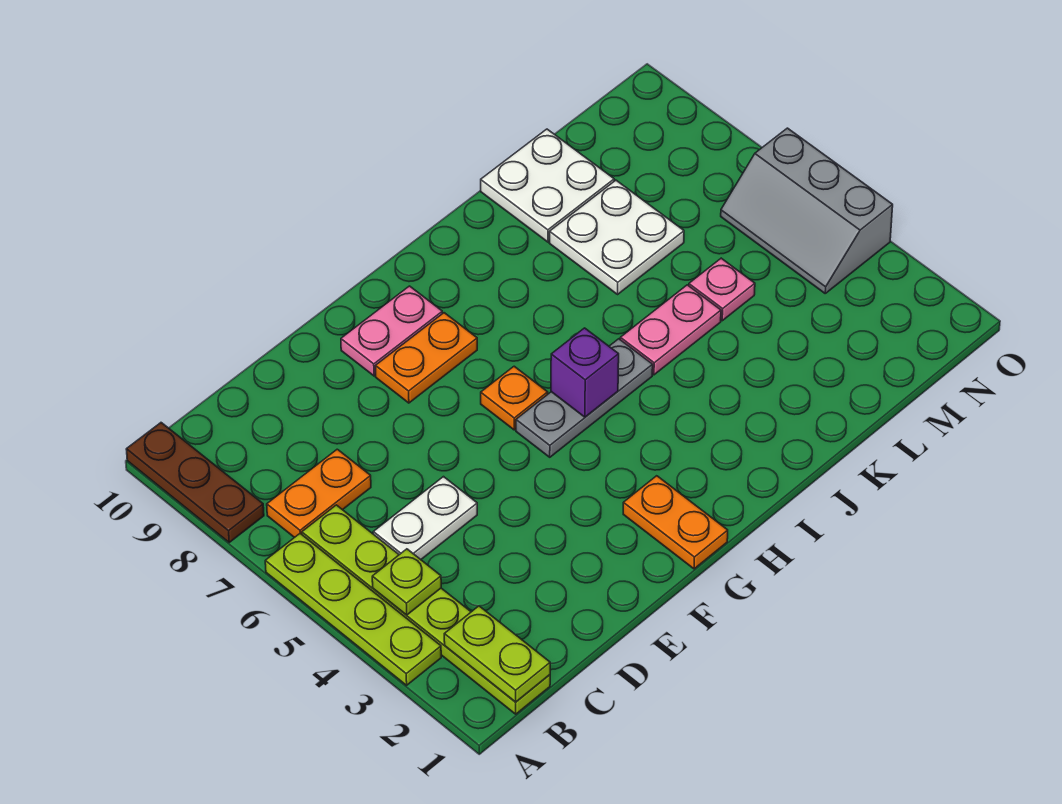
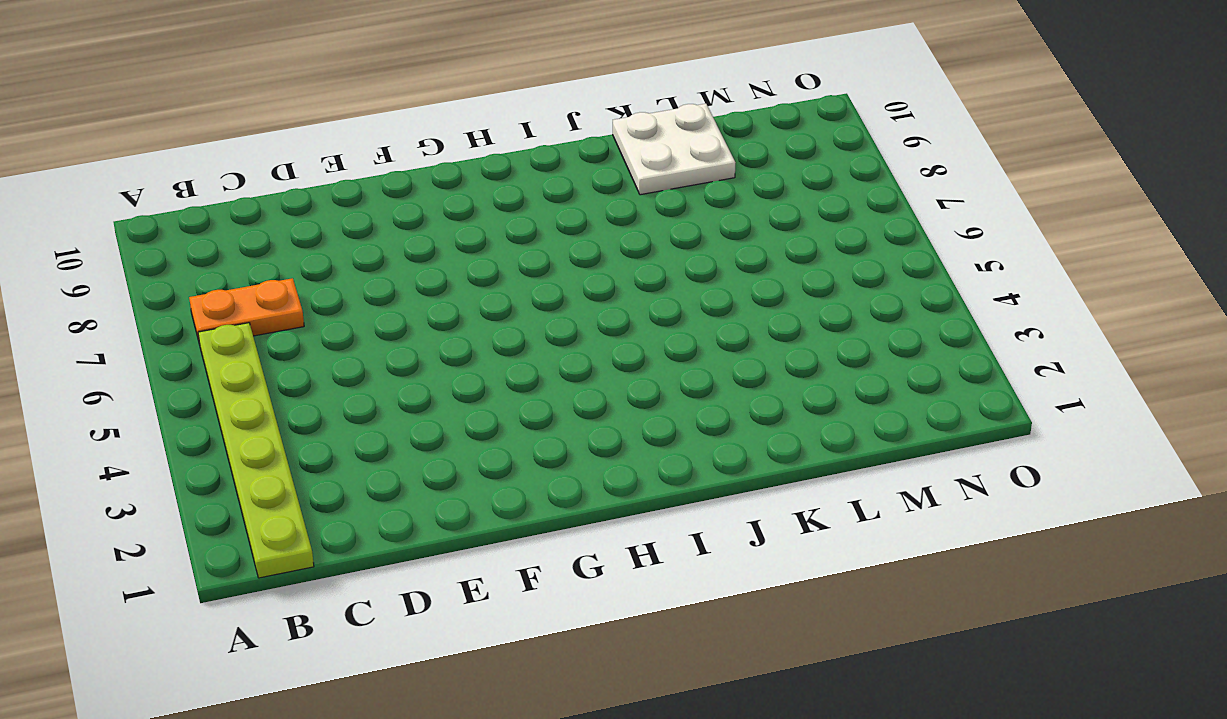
none -> lime 1x4 plate [265,534,441,685]
none -> brown 1x3 plate [126,423,264,542]
none -> white 1x2 plate [373,477,477,559]

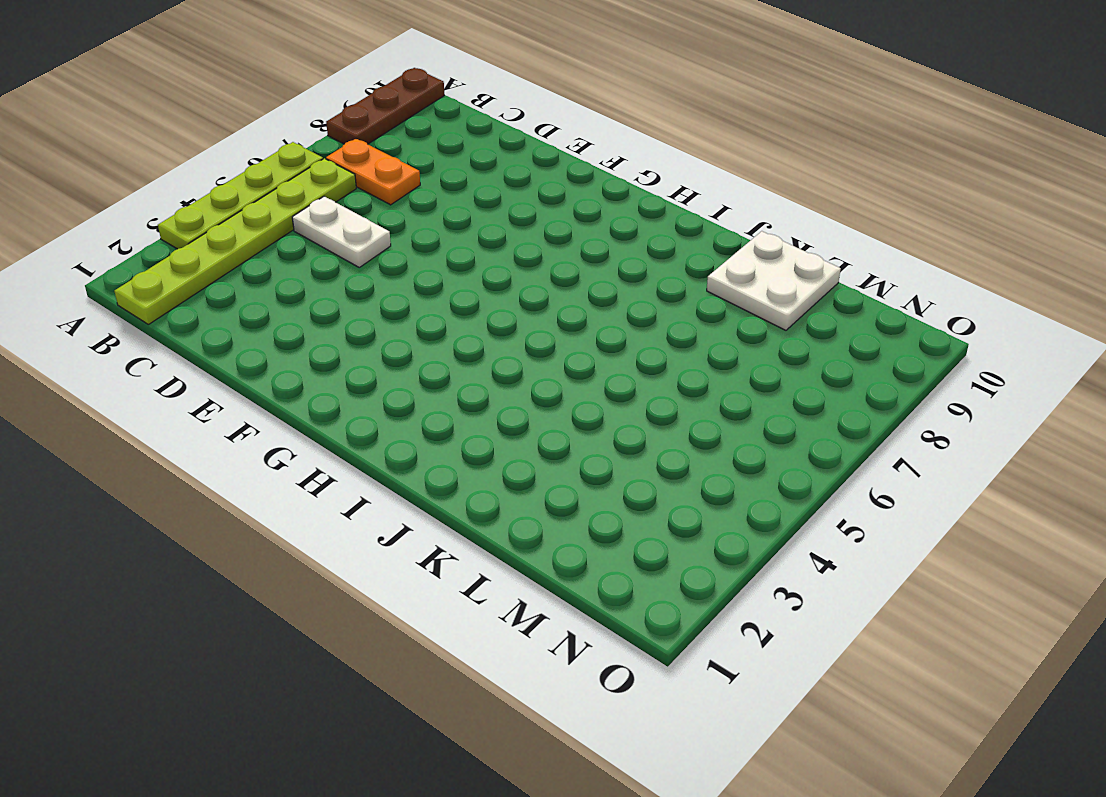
none -> orange 1x2 plate [375,313,477,403]
none -> pink 1x2 plate [341,286,442,376]
none -> orange 1x2 plate [623,476,728,569]

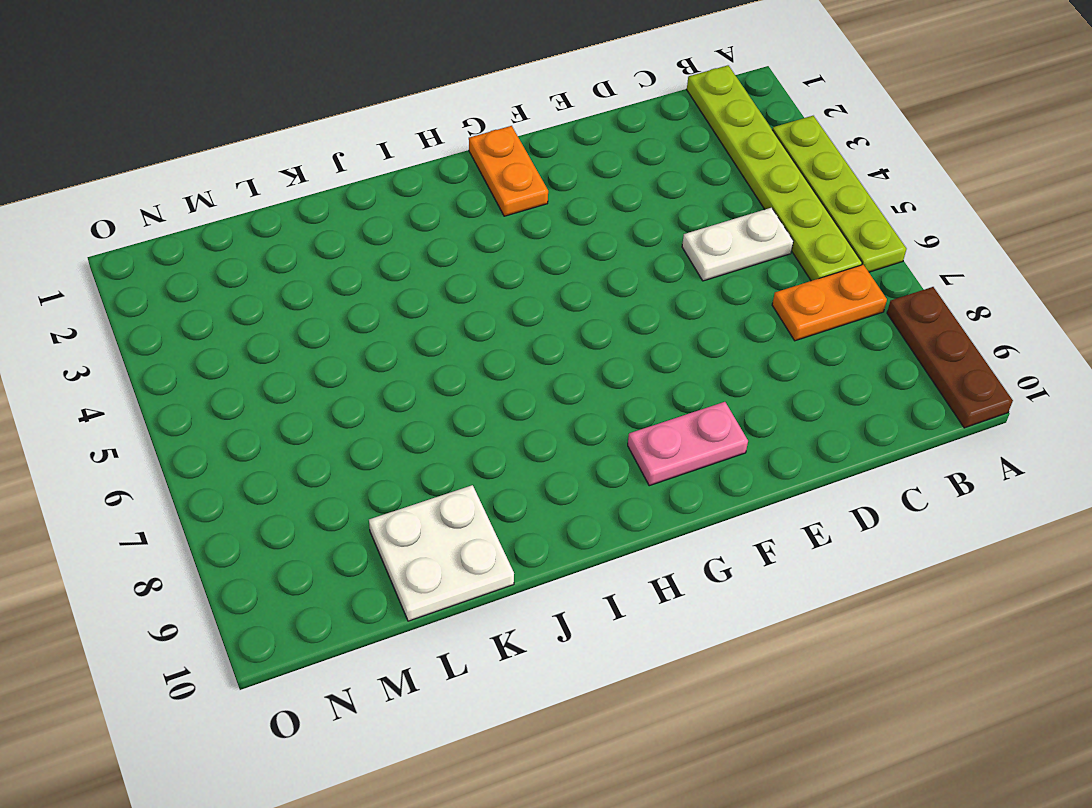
none -> orange 1x2 plate [375,313,477,403]
none -> grey 1x3 plate [516,339,653,457]
none -> orange 1x1 plate [481,366,548,430]

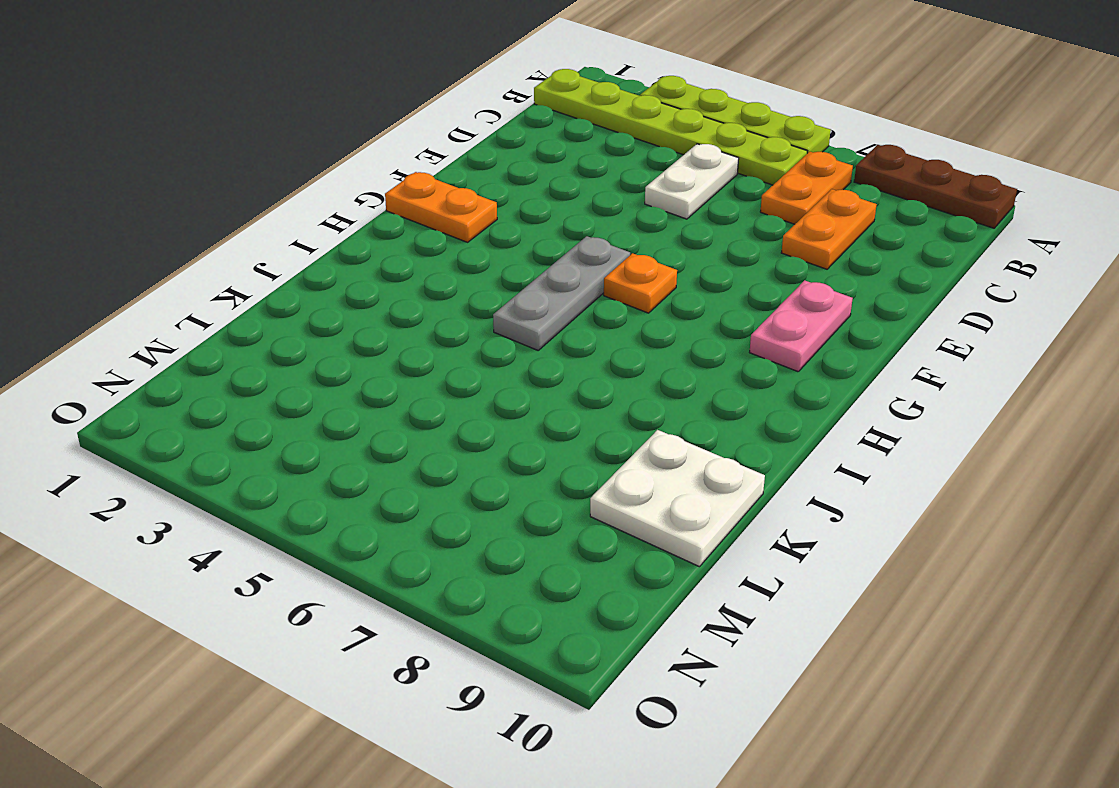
orange 1x2 plate [781,189,877,269] -> orange 1x2 plate moved to [375,313,477,403]
none -> pink 1x2 plate [620,285,721,375]
none -> white 2x2 plate [550,180,684,294]
none -> pink 1x1 plate [689,258,755,321]

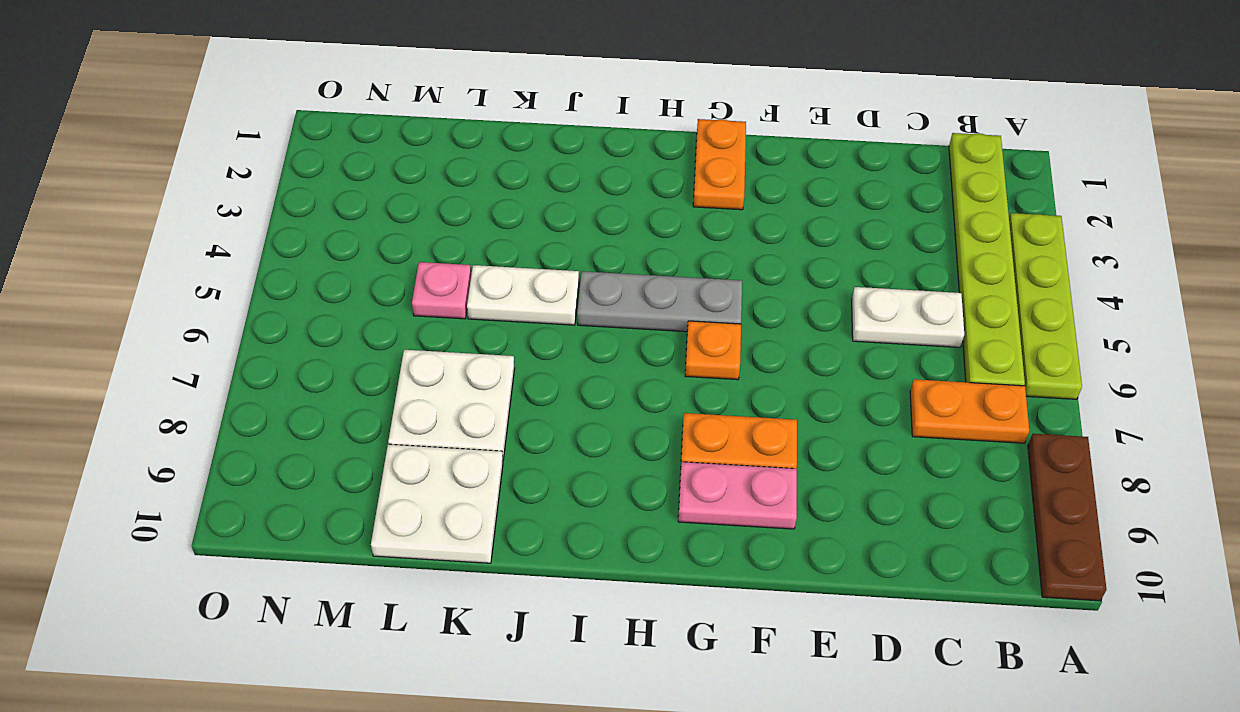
white 1x2 plate [467,265,579,325] -> pink 1x2 plate [620,285,721,375]
none -> grey 2x3 slope [721,128,893,293]
none -> lime 1x2 plate [444,606,550,702]
none -> lime 1x1 plate [372,549,441,615]

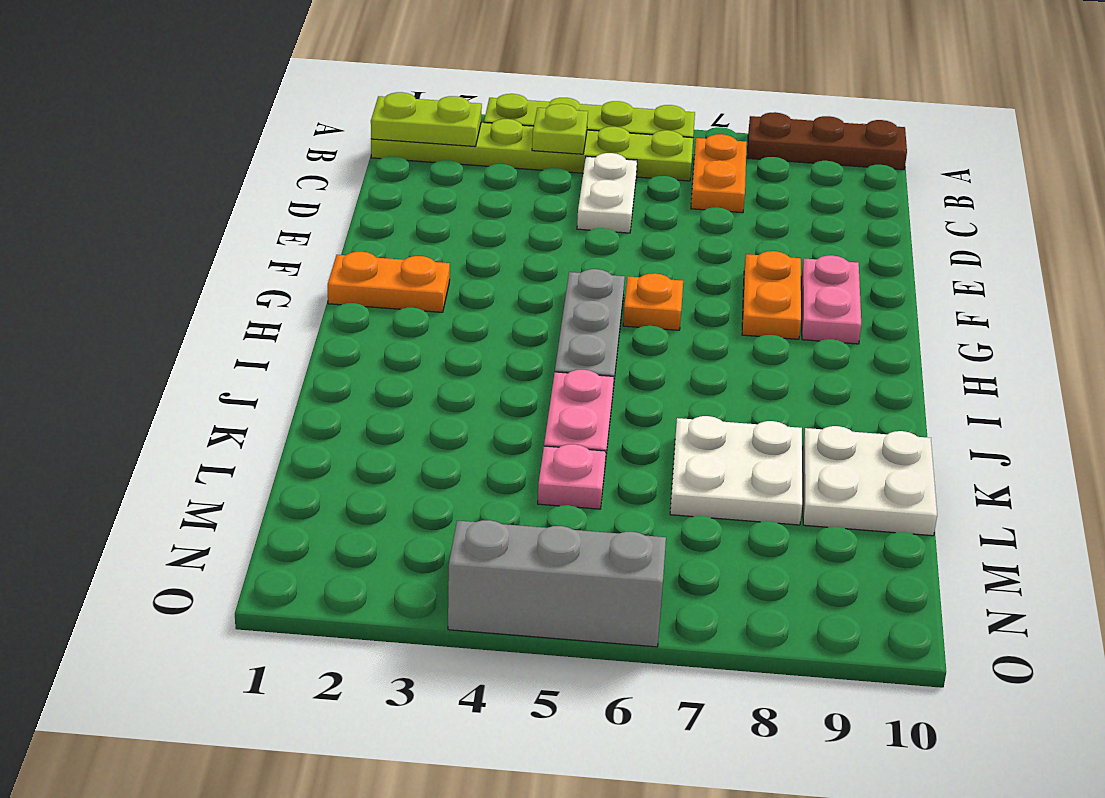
none -> purple 1x1 brick [551,328,619,417]

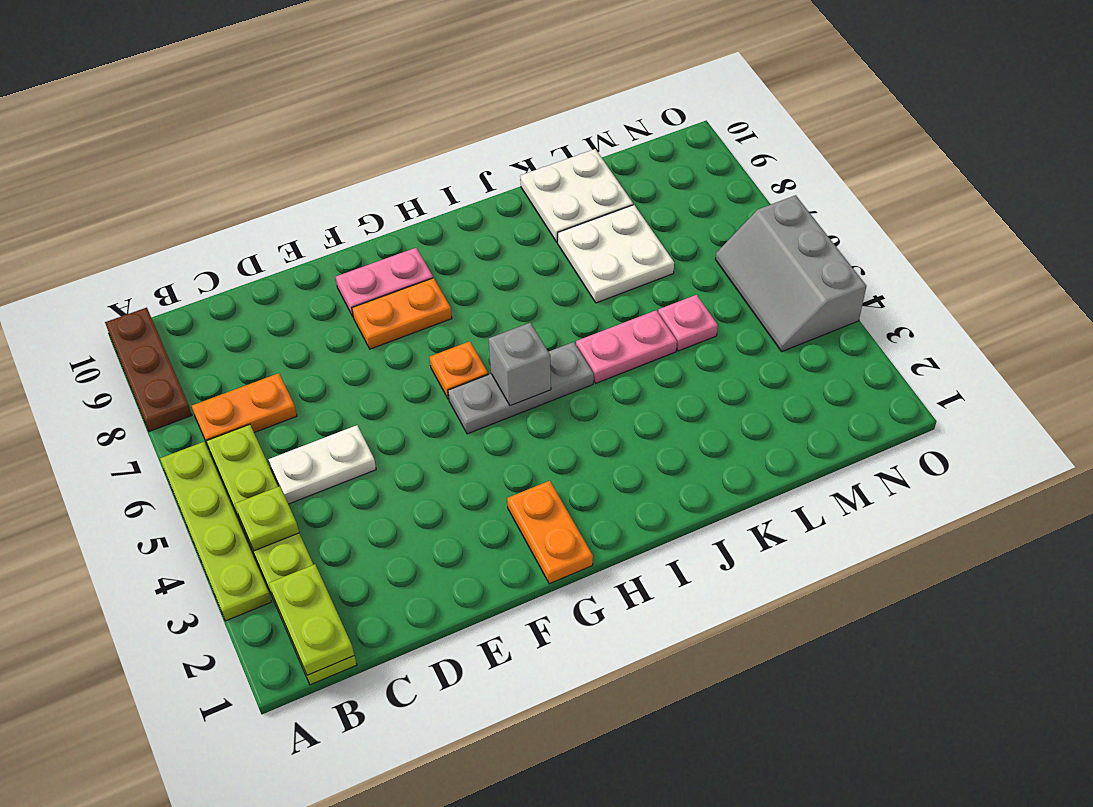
grey 1x1 brick [489,323,551,406] -> purple 1x1 brick [551,328,619,417]

